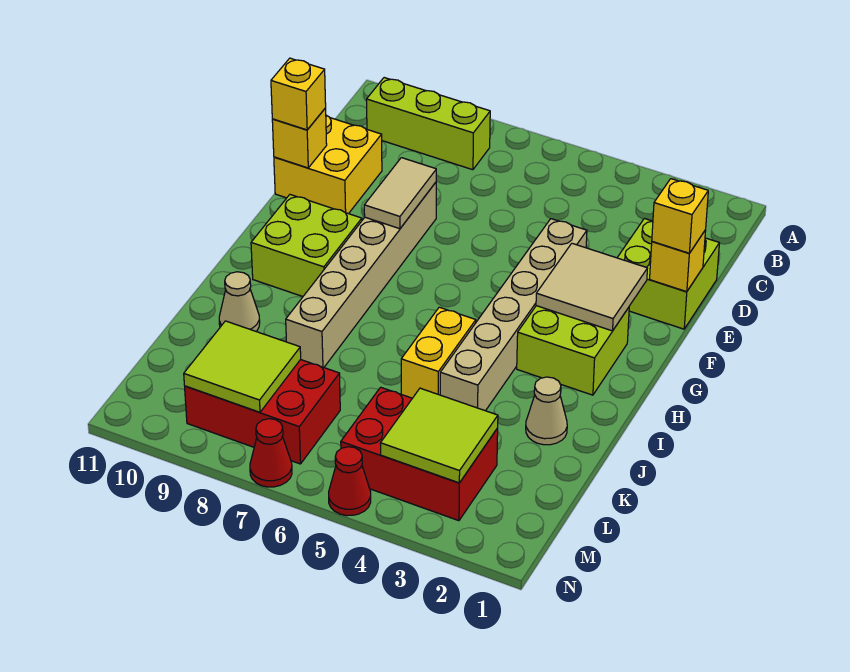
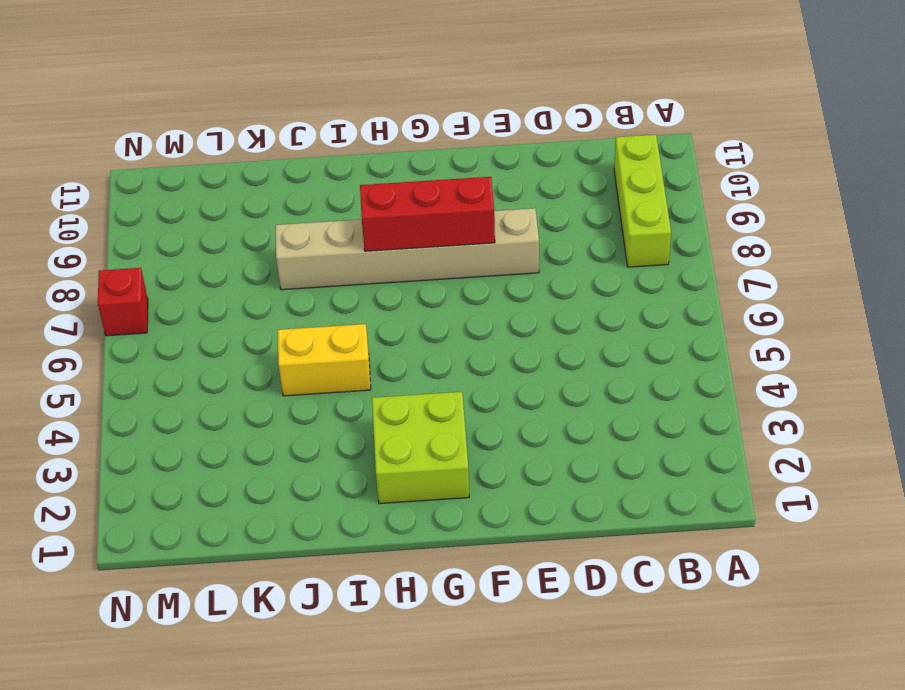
red 1x3 brick [360,177,495,251] -> tan 1x2 tile [364,158,436,229]
red 1x1 brick [98,268,148,336] -> red 1x1 cone [250,419,292,487]
none -> lime 2x2 brick [617,219,719,329]
none -> yellow 2x2 brick [274,115,382,214]
none -> tan 1x6 brick [440,219,587,411]

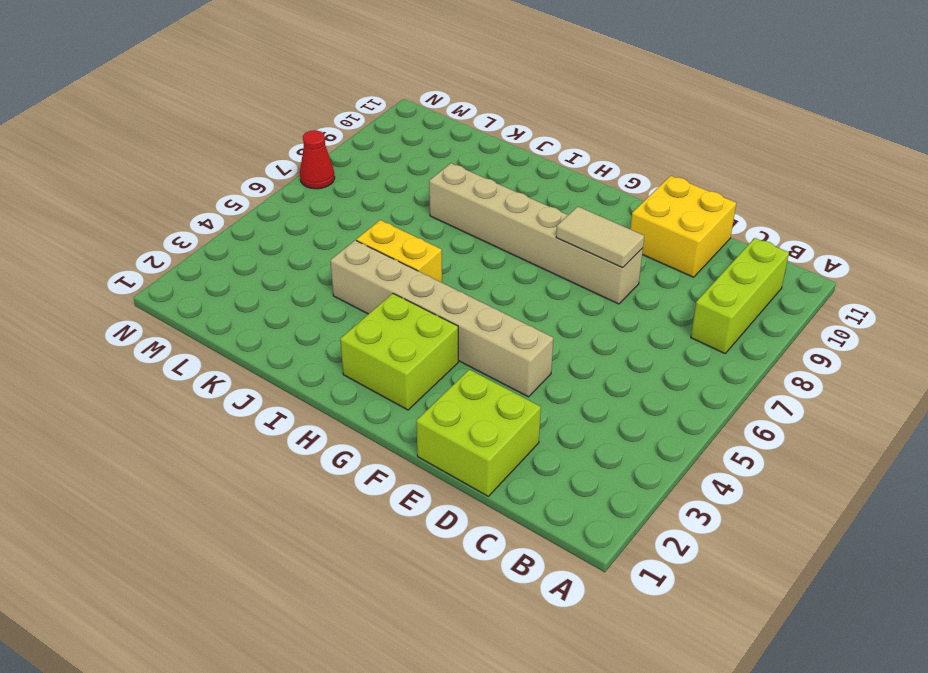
none -> lime 2x2 brick [251,195,362,296]
none -> tan 1x1 cone [526,377,567,445]
none -> tan 1x1 cone [219,272,260,331]

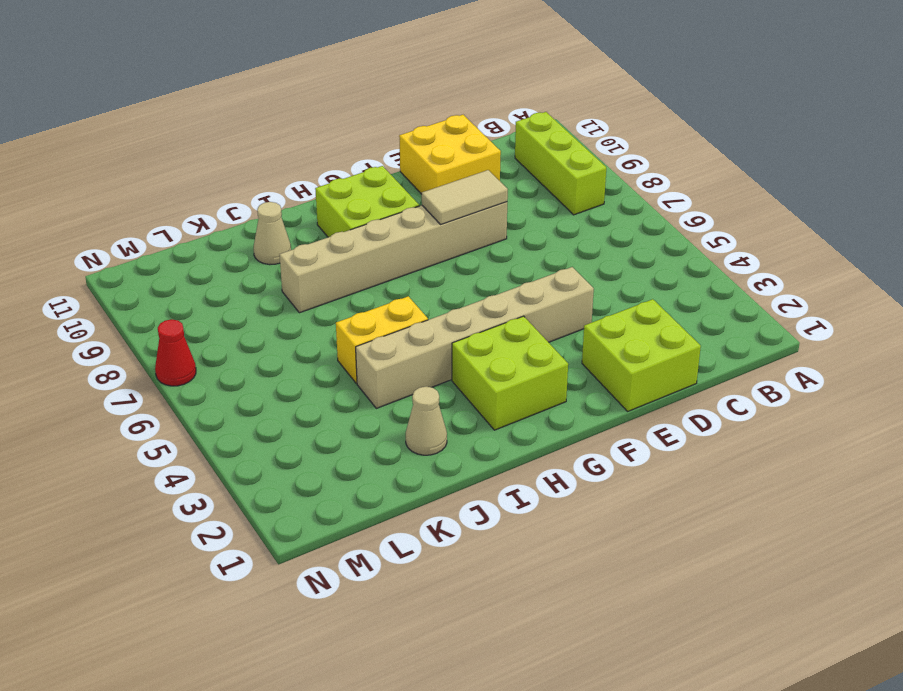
none -> red 2x3 brick [341,387,498,521]
none -> red 2x3 brick [185,360,340,464]
none -> red 1x1 cone [329,447,371,516]

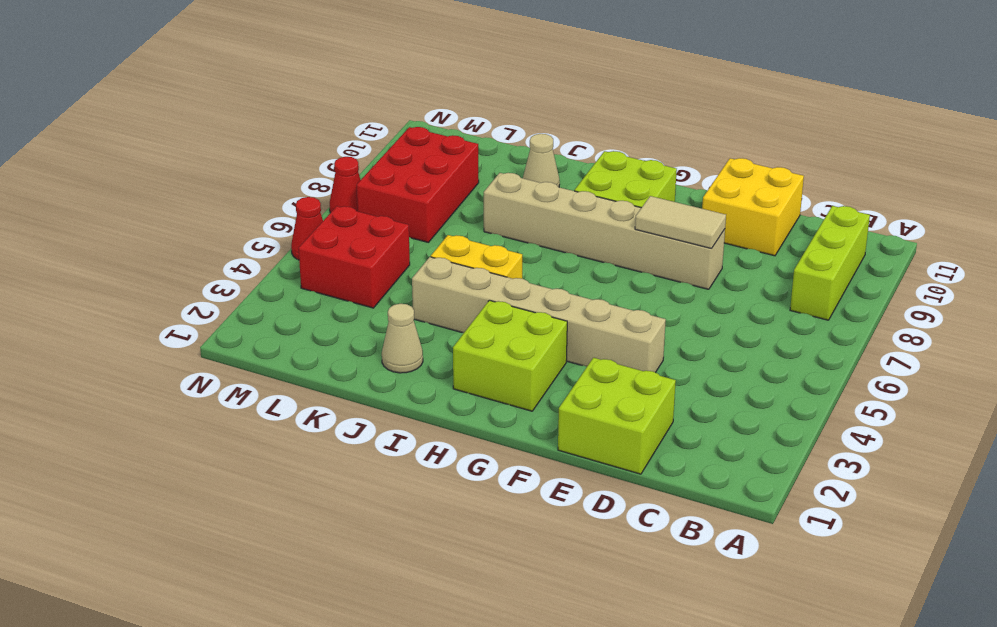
red 2x2 brick [299,206,410,308] -> red 2x3 brick [341,387,498,521]
none -> yellow 1x1 brick [650,230,706,292]
none -> yellow 1x1 brick [272,108,327,168]
none -> tan 2x2 tile [536,243,647,331]

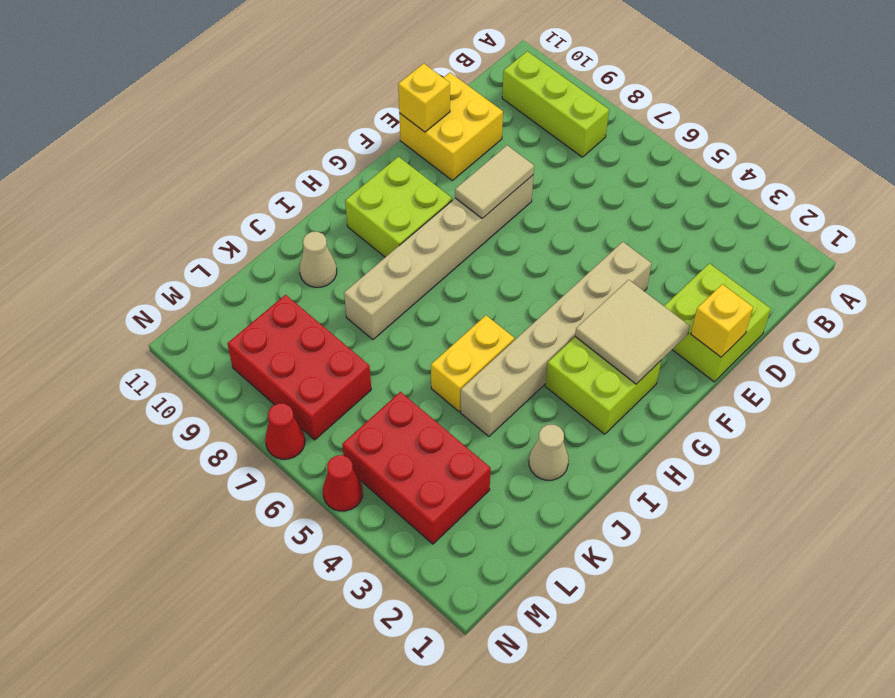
none -> lime 2x2 tile [381,388,498,483]
none -> lime 2x2 tile [184,321,301,412]
none -> yellow 1x1 brick [652,179,708,253]

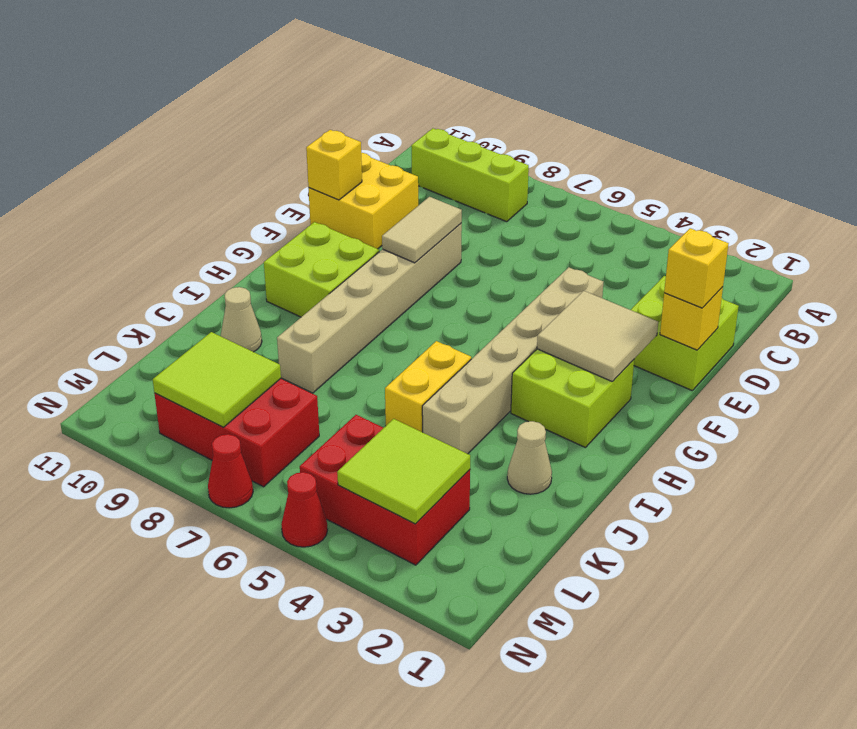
none -> yellow 1x1 brick [271,58,326,130]

